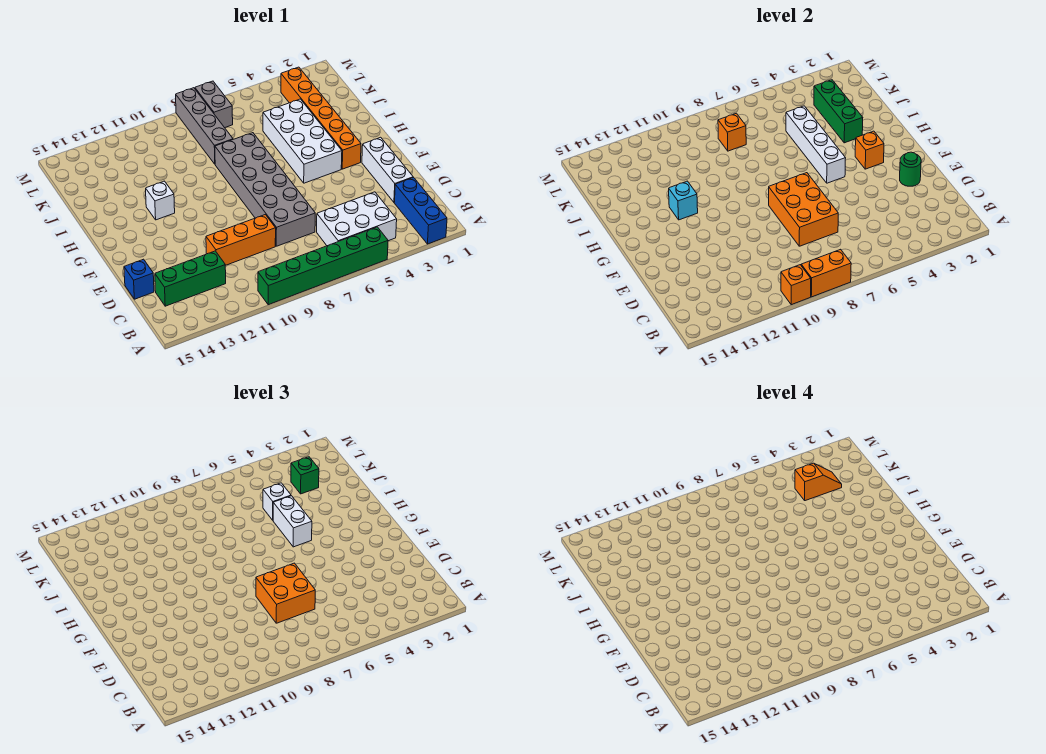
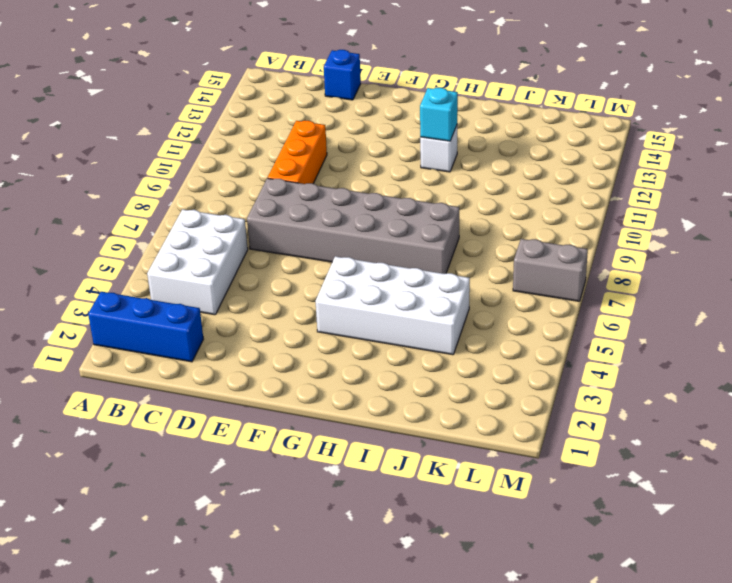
none -> green 1x6 brick [258,227,388,305]
none -> green 1x3 brick [155,251,226,306]
none -> white 1x3 brick [362,137,413,202]

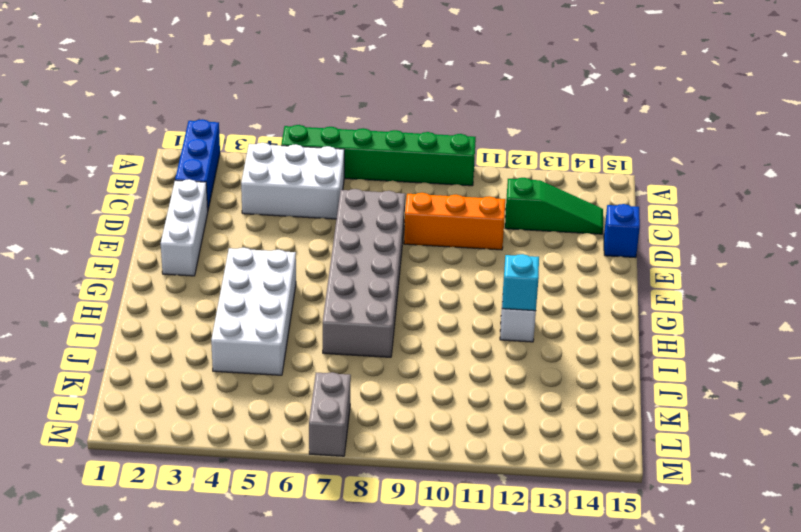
green 1x3 slope [505,178,603,234] -> green 1x3 brick [155,251,226,306]
none -> orange 1x6 brick [281,67,361,169]
none -> grey 1x4 brick [176,88,233,164]
none -> orange 1x2 brick [801,249,851,297]

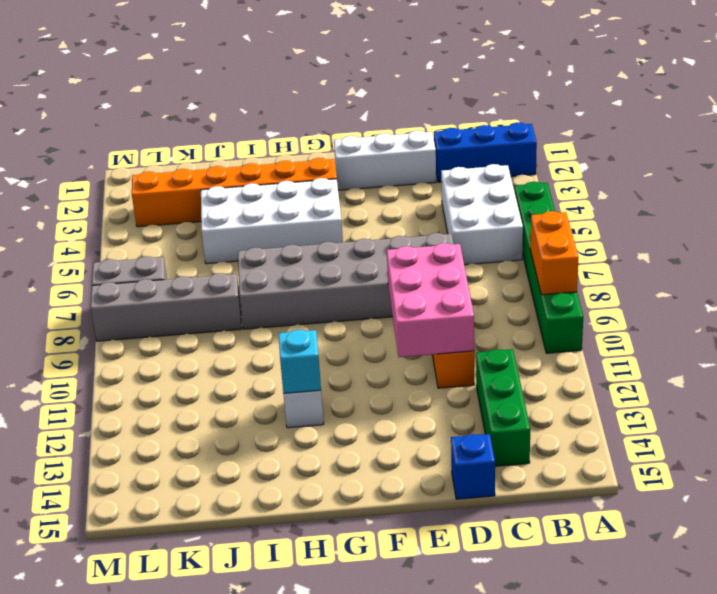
pink 2x3 brick [387,243,474,357] -> none
none -> orange 1x1 brick [781,265,811,305]
none -> orange 2x3 brick [769,173,838,246]
none -> green 1x1 round brick [900,152,921,186]

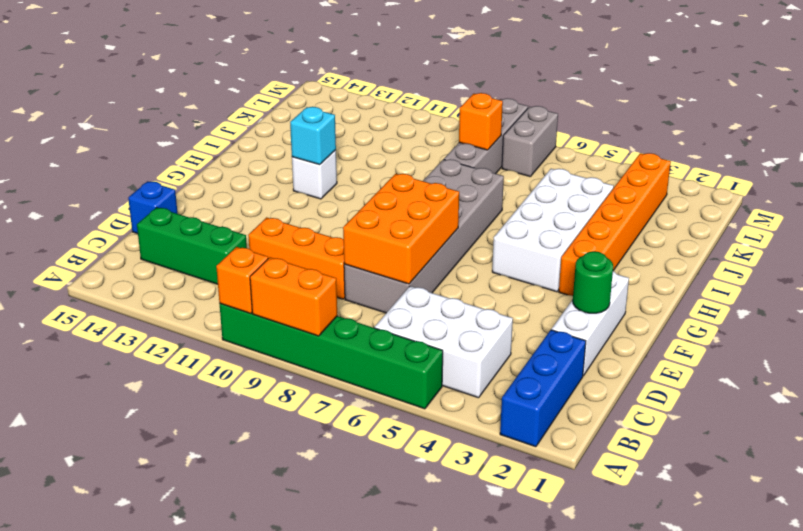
none -> orange 1x1 brick [855,131,884,169]
none -> white 1x4 brick [786,106,846,183]
none -> green 1x3 brick [814,80,863,143]

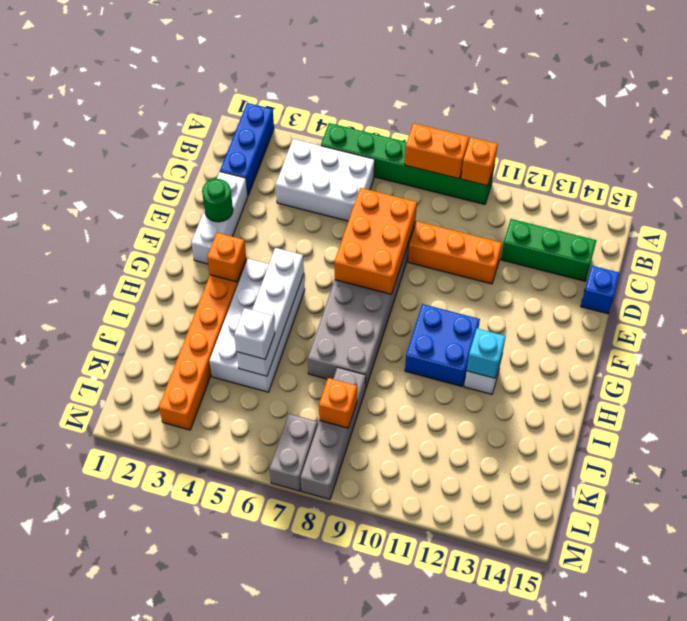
blue 2x2 brick [405,304,480,386] -> none
none -> green 1x3 brick [814,80,863,143]
none -> orange 2x2 brick [256,563,315,623]
none -> white 1x2 brick [273,496,312,547]

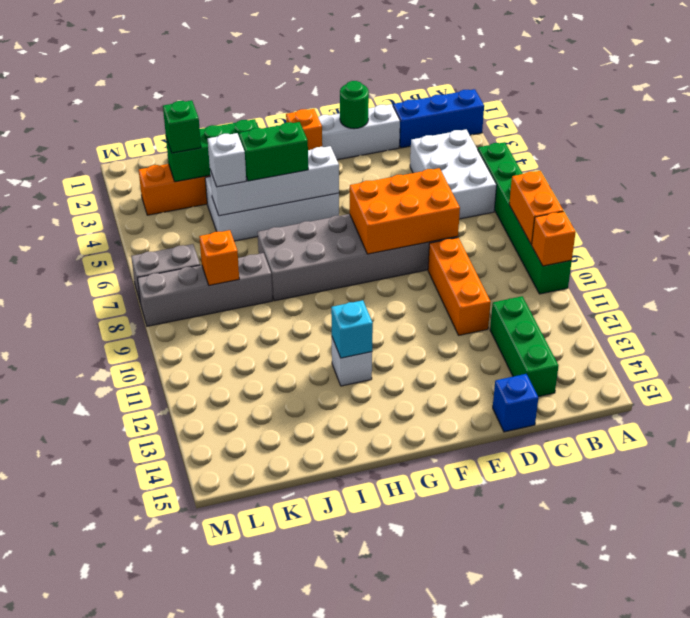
green 1x2 brick [239,122,308,181] -> white 1x2 brick [273,496,312,547]
none -> orange 2x2 brick [256,563,315,623]
none -> orange 1x2 slope [795,463,842,501]

